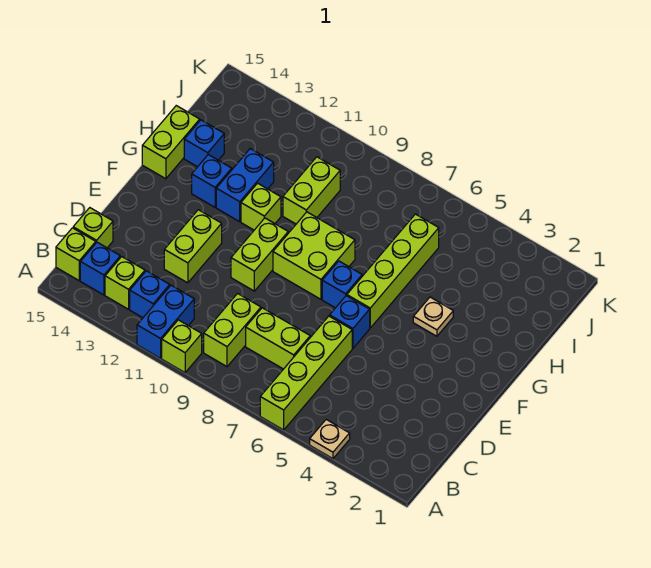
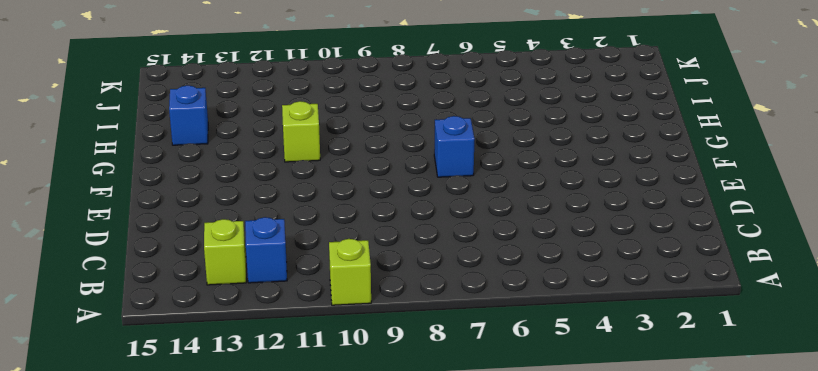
none -> tan 1x1 plate [310,420,350,459]
none -> lime 1x4 brick [260,316,352,430]
none -> blue 1x2 brick [137,285,194,358]

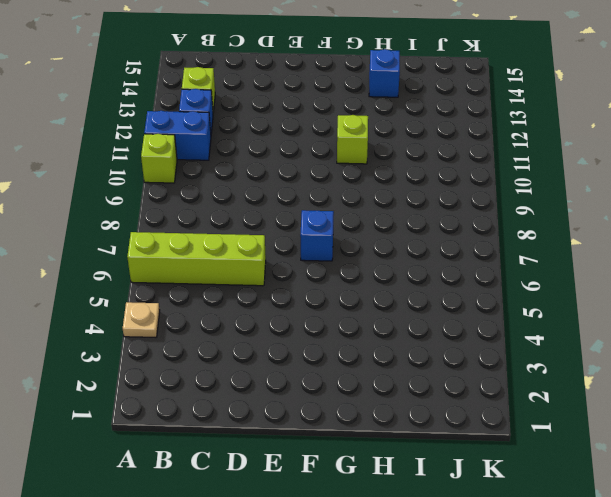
none -> lime 1x2 brick [204,294,261,366]
none -> blue 1x1 brick [80,242,120,295]
none -> lime 1x1 brick [56,228,96,280]

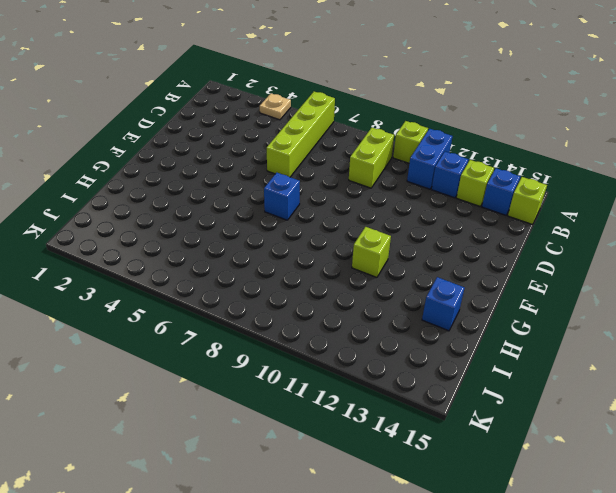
none -> lime 1x2 brick [246,308,310,369]
none -> lime 1x1 brick [73,208,113,248]
none -> lime 1x2 brick [164,210,222,283]

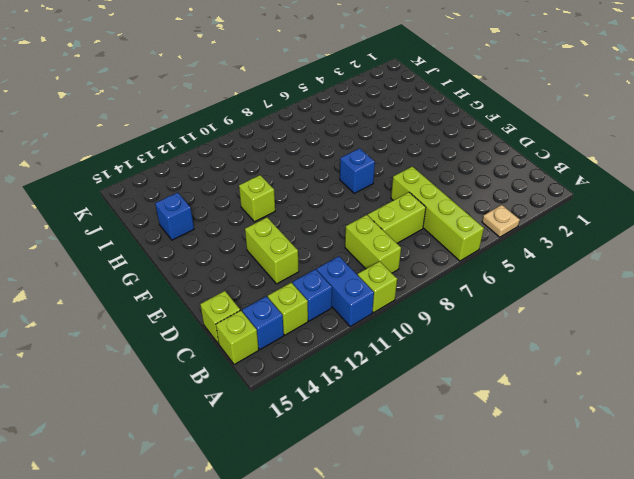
none -> blue 1x1 brick [330,296,370,348]
none -> lime 1x2 brick [231,218,288,291]
none -> lime 1x4 brick [347,214,439,328]

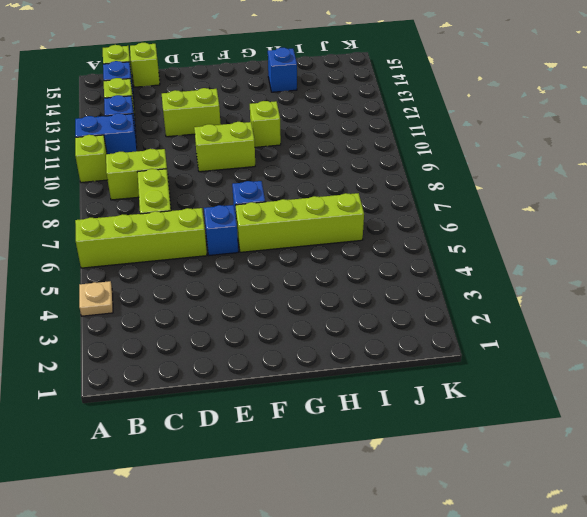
none -> lime 2x2 brick [273,212,355,299]
none -> tan 1x1 plate [413,297,453,336]
none -> blue 1x2 brick [216,149,274,222]

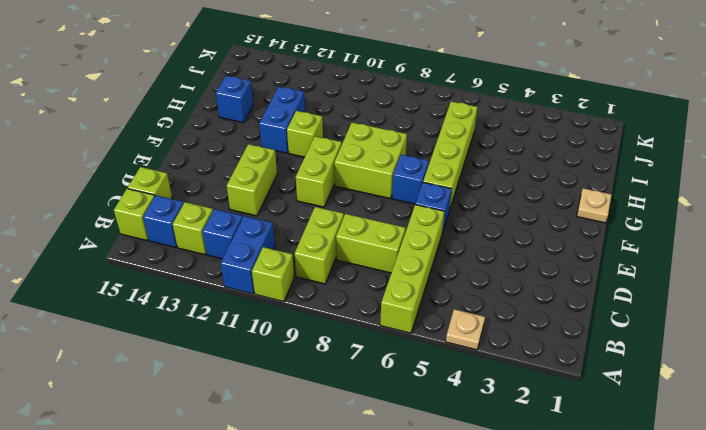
tan 1x1 plate [577,188,612,223] -> tan 1x1 plate moved to [413,297,453,336]
none -> blue 1x1 brick [192,155,232,207]
none -> lime 1x2 brick [142,106,200,179]
none -> lime 1x2 brick [283,157,340,224]

